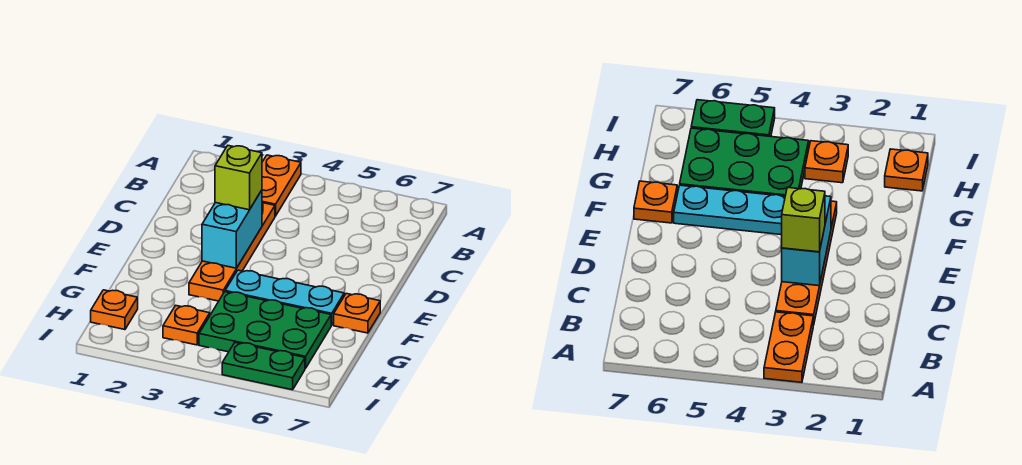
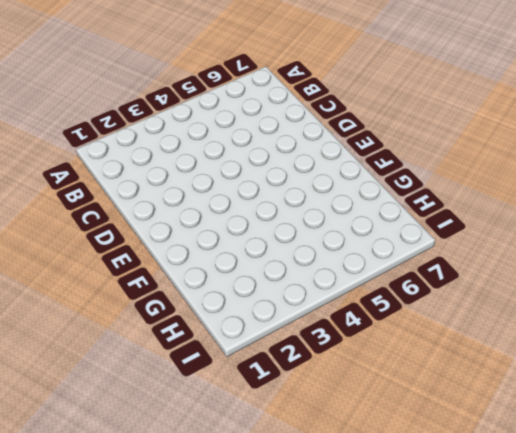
none -> orange 1x2 plate [262,155,301,216]
none -> orange 1x4 plate [189,203,275,301]

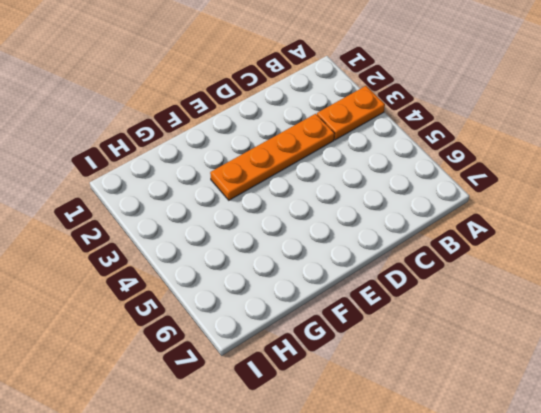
none -> cyan 1x3 plate [225,270,344,325]
none -> orange 1x1 plate [334,294,380,333]

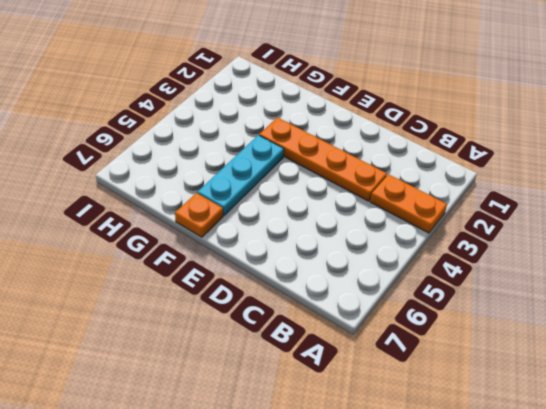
none -> green 2x3 plate [199,292,331,368]
none -> orange 1x1 plate [91,290,138,330]

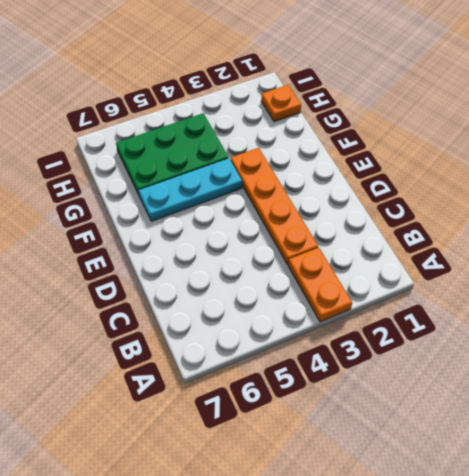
none -> orange 1x1 plate [334,294,380,333]
none -> orange 1x1 plate [163,305,210,345]

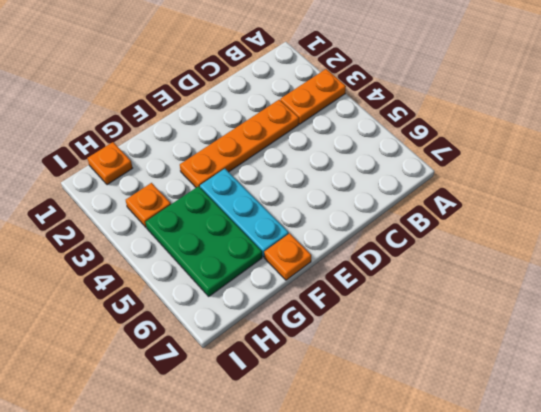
none -> green 1x2 plate [222,343,305,390]
none -> cyan 1x2 brick [202,190,262,268]

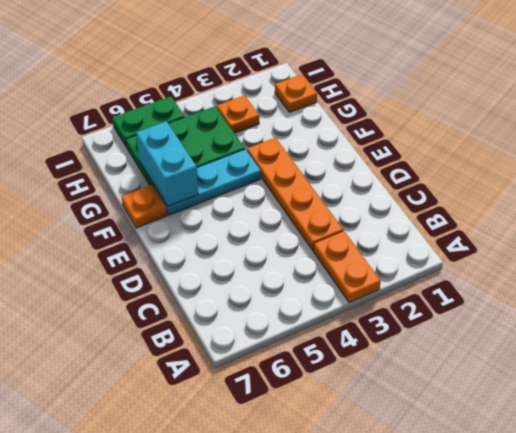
cyan 1x2 brick [136,121,198,206] -> cyan 1x2 brick moved to [202,190,262,268]
none -> lime 1x1 brick [215,146,262,210]

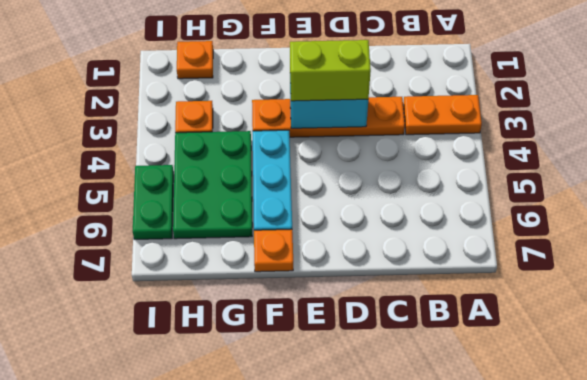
lime 1x2 brick [290,40,371,101] -> lime 1x1 brick [215,146,262,210]

